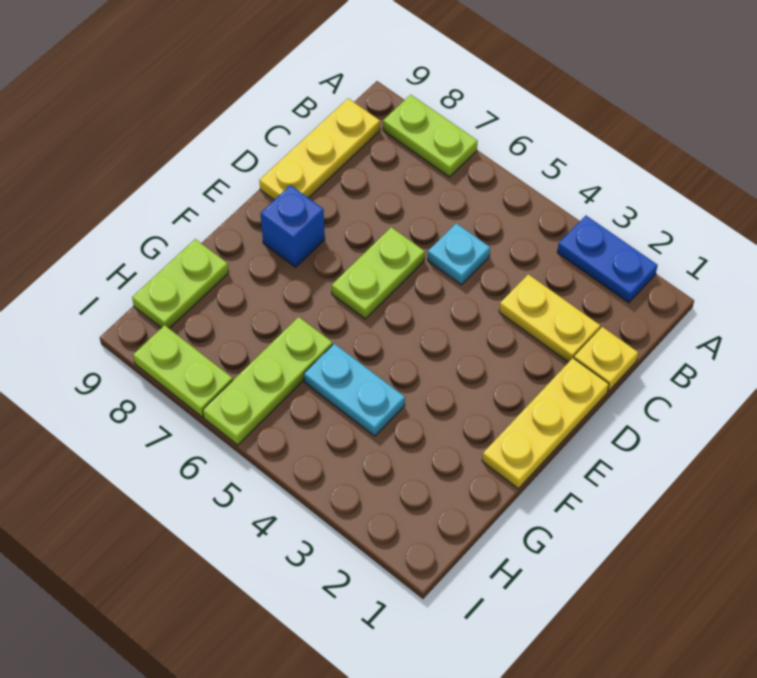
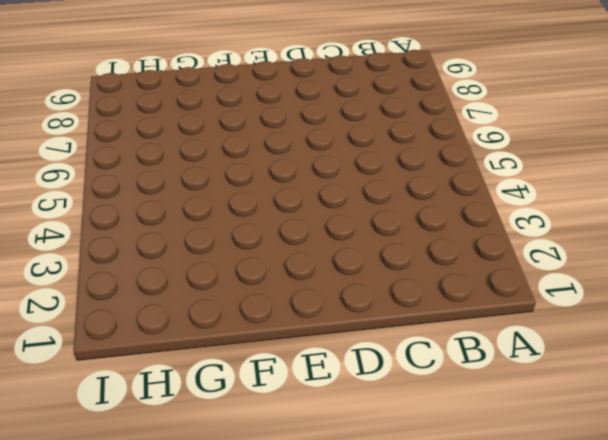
none -> blue 1x2 plate [557,216,658,303]
none -> lime 1x2 plate [383,95,478,177]
none -> yellow 1x3 plate [259,98,380,200]

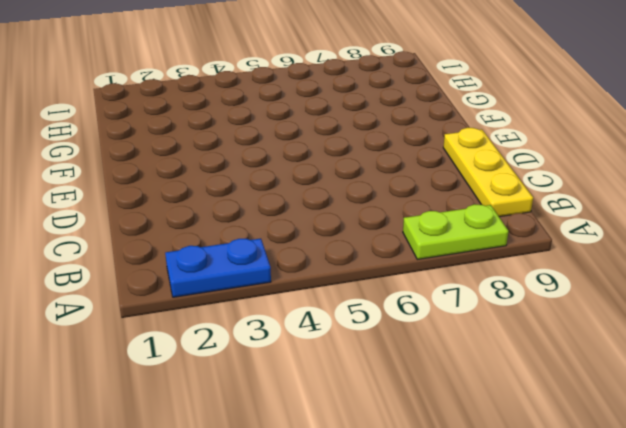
none -> yellow 1x1 plate [574,327,638,391]
none -> yellow 1x2 plate [499,274,600,362]
none -> cyan 1x1 plate [428,223,490,285]

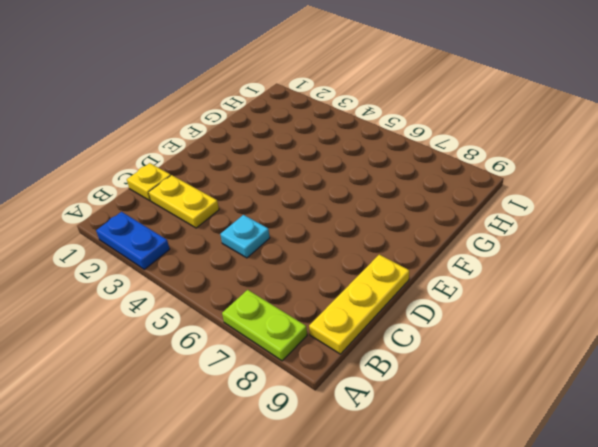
none -> yellow 1x3 plate [482,358,609,489]
none -> lime 1x2 plate [332,227,425,319]
none -> blue 1x1 brick [261,185,325,267]

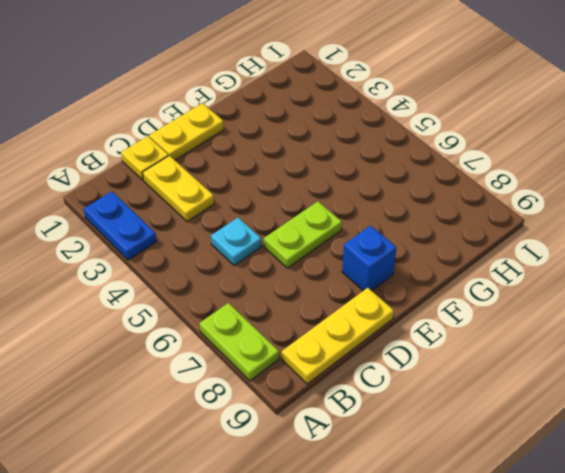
yellow 1x2 plate [149,103,224,160] -> yellow 1x3 plate [482,358,609,489]
none -> cyan 1x2 plate [304,344,405,436]
none -> lime 1x3 plate [203,317,333,445]
none -> lime 1x2 plate [132,239,229,329]

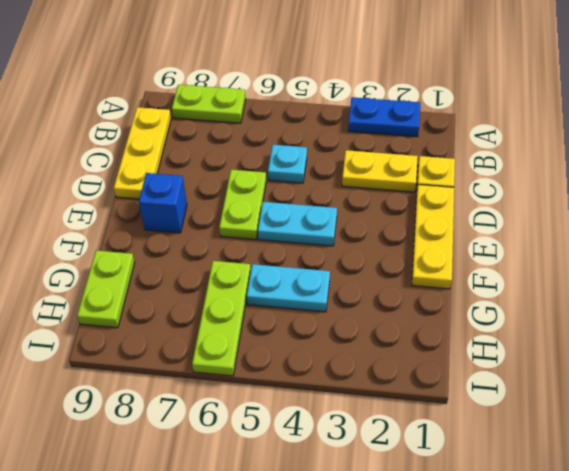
cyan 1x2 plate [258,202,337,246] -> none
none -> lime 1x2 plate [133,325,233,417]

